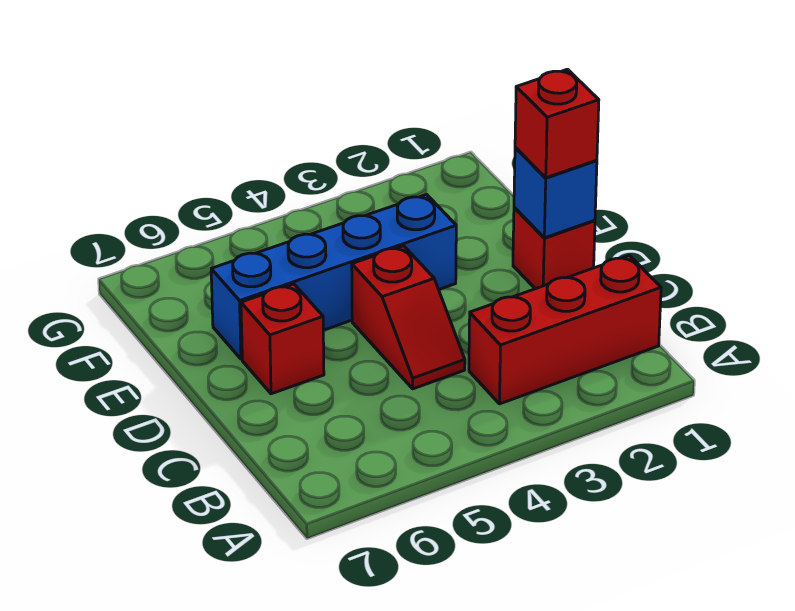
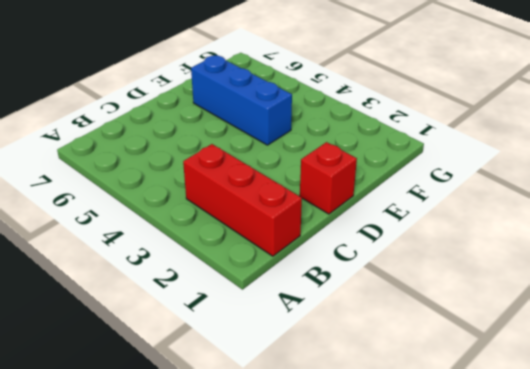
blue 1x3 brick [191,55,292,145] -> blue 1x4 brick [211,194,456,359]
none -> red 1x2 slope [352,246,465,389]
none -> red 1x1 brick [241,284,324,394]

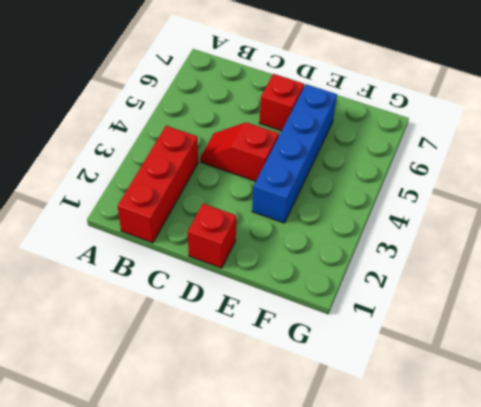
none -> blue 1x1 brick [514,147,597,238]
none -> red 1x1 brick [515,69,599,178]

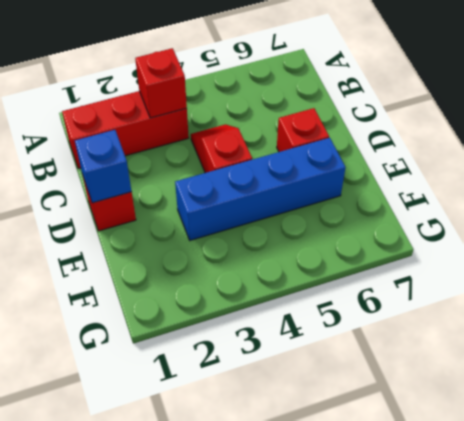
red 1x1 brick [135,48,187,118] -> red 1x1 brick moved to [515,69,599,178]

